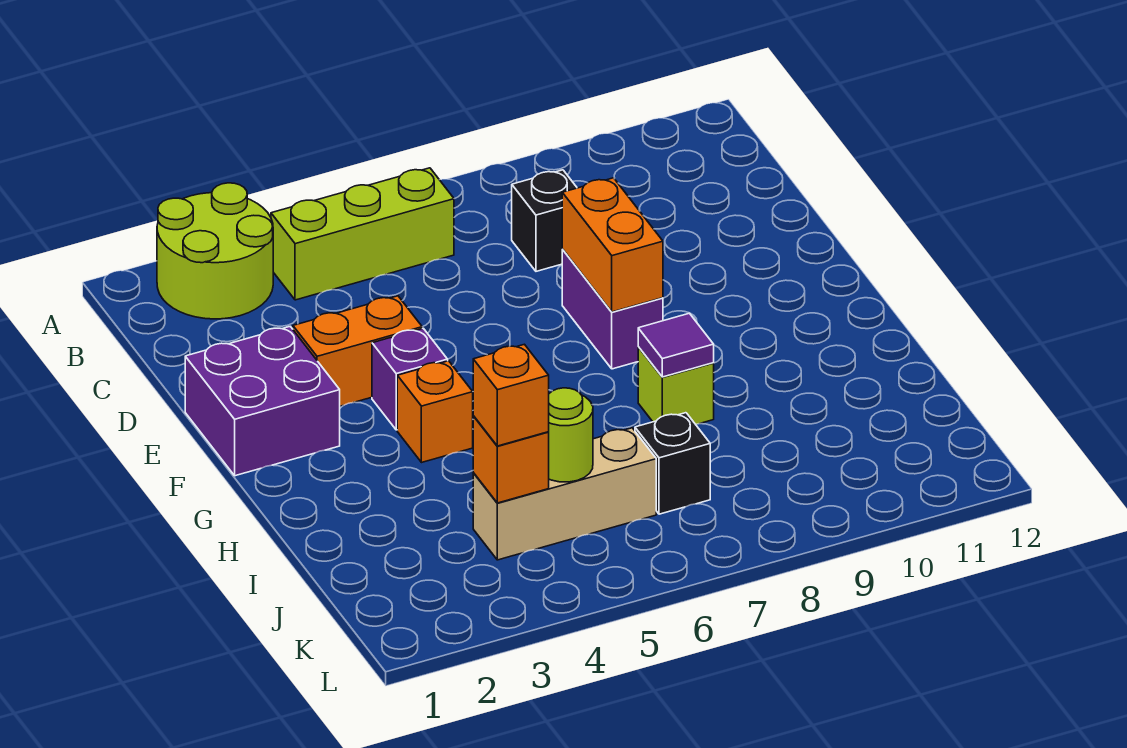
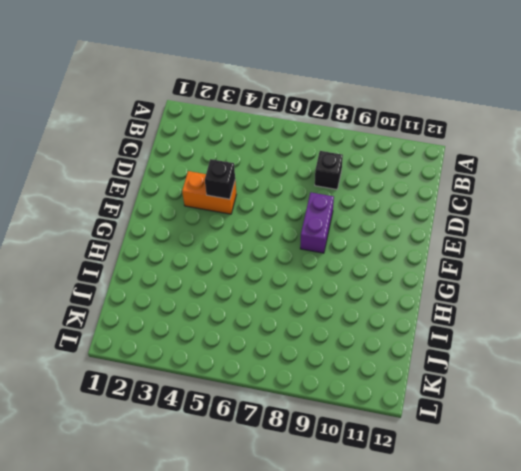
black 1x1 brick [205,159,235,199] -> black 1x1 brick moved to [635,413,710,514]
none -> lime 2x2 round brick [157,183,273,319]
none -> lime 1x3 brick [271,168,454,300]
none -> purple 2x2 brick [185,327,340,476]

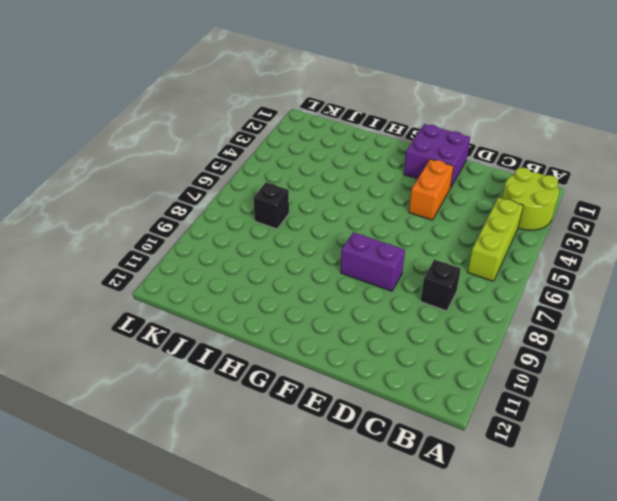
none -> purple 1x1 brick [372,328,448,430]
none -> orange 1x1 brick [397,361,473,463]
none -> lime 1x1 brick [638,347,714,424]

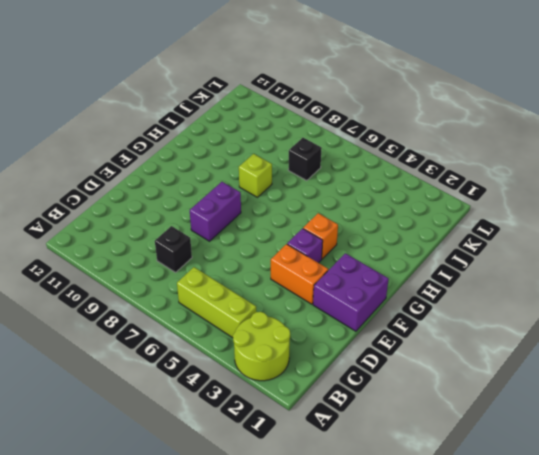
none -> tan 1x3 brick [473,428,656,560]
none -> orange 1x2 brick [562,178,663,312]
none -> purple 1x1 tile [638,313,714,377]

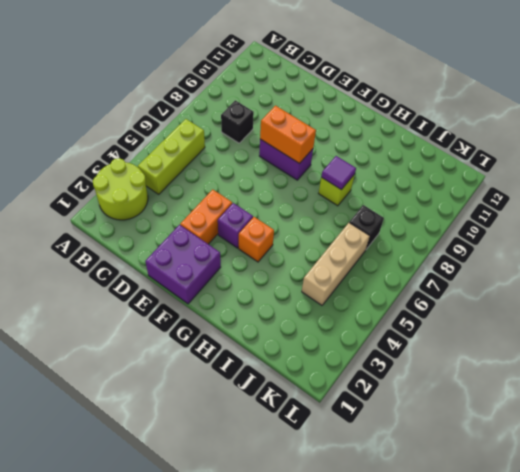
none -> orange 1x1 brick [473,416,549,503]
none -> lime 1x1 round brick [549,388,593,482]
none -> orange 1x1 brick [473,344,549,446]

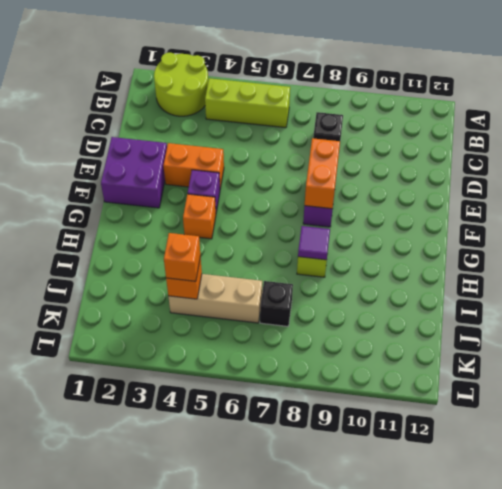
none -> lime 1x1 round brick [549,388,593,482]

